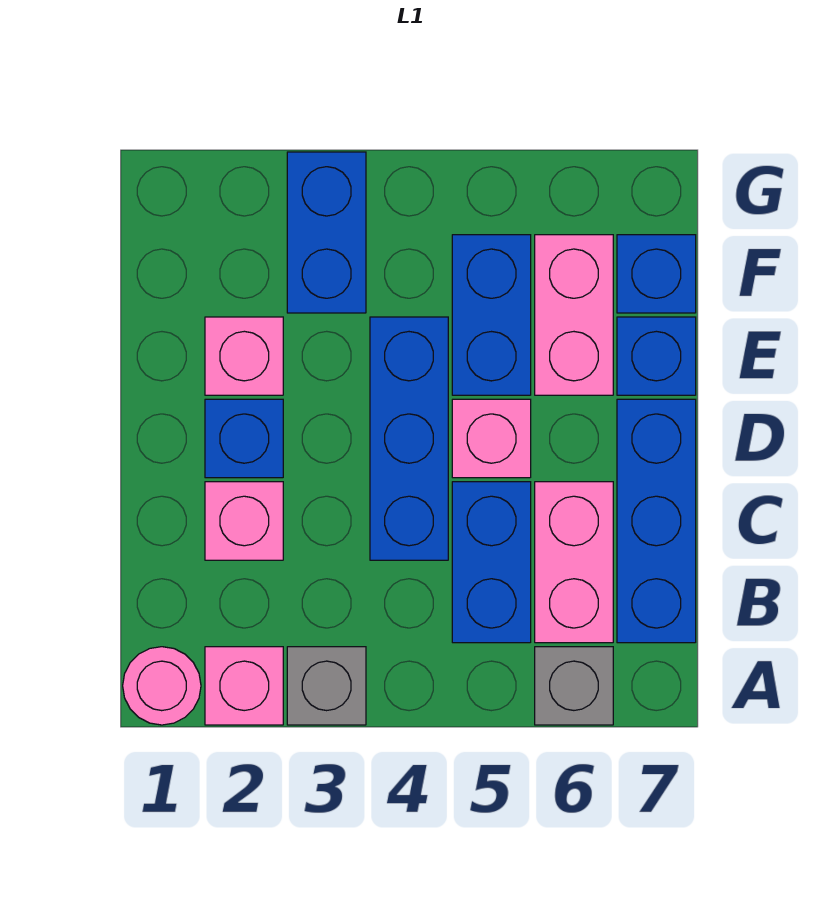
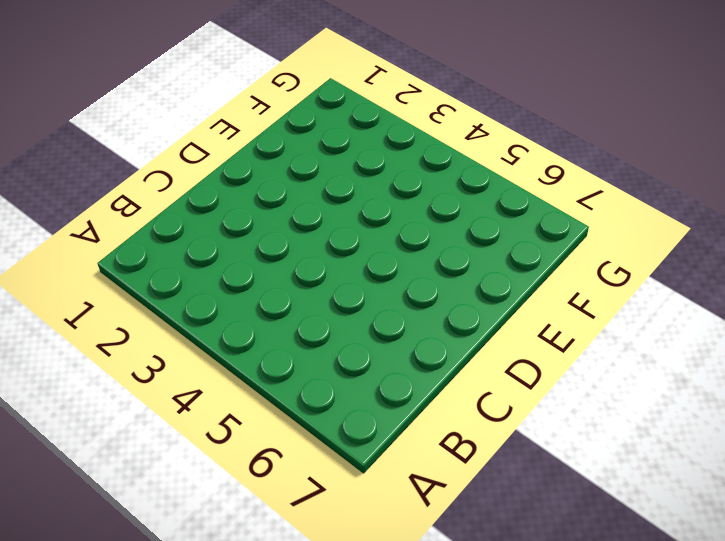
none -> pink 1x1 round brick [123,647,201,725]
none -> pink 1x1 brick [205,647,283,725]
none -> grey 1x1 brick [287,647,366,725]

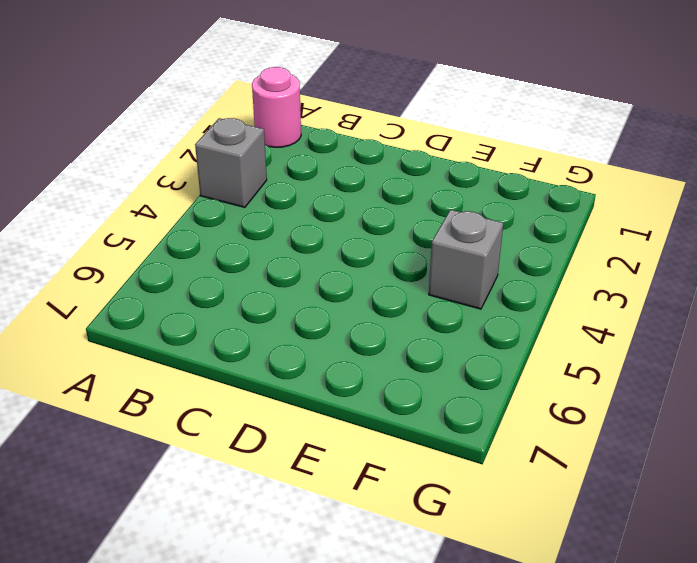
grey 1x1 brick [429,210,503,309] -> grey 1x1 brick moved to [535,647,613,725]
none -> pink 1x1 brick [205,647,283,725]
none -> blue 1x2 brick [452,482,531,643]
none -> pink 1x2 brick [535,482,613,643]

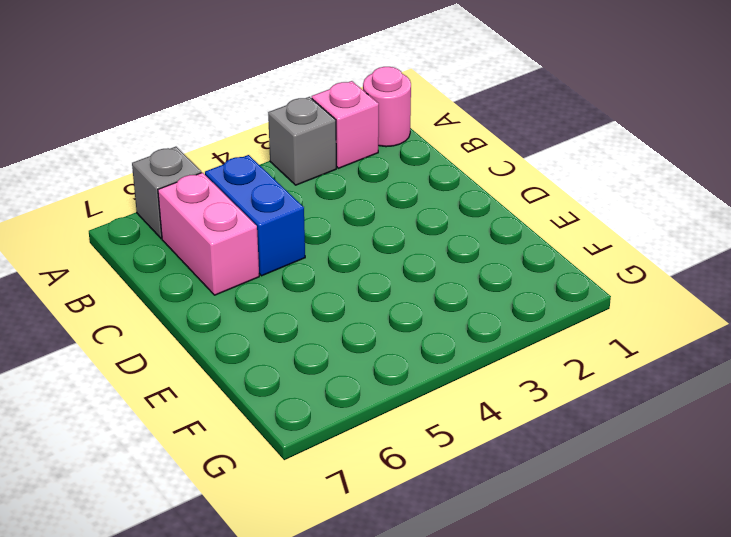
none -> blue 1x3 brick [617,399,696,643]
none -> pink 1x1 brick [205,482,283,560]
none -> blue 1x3 brick [370,317,448,560]

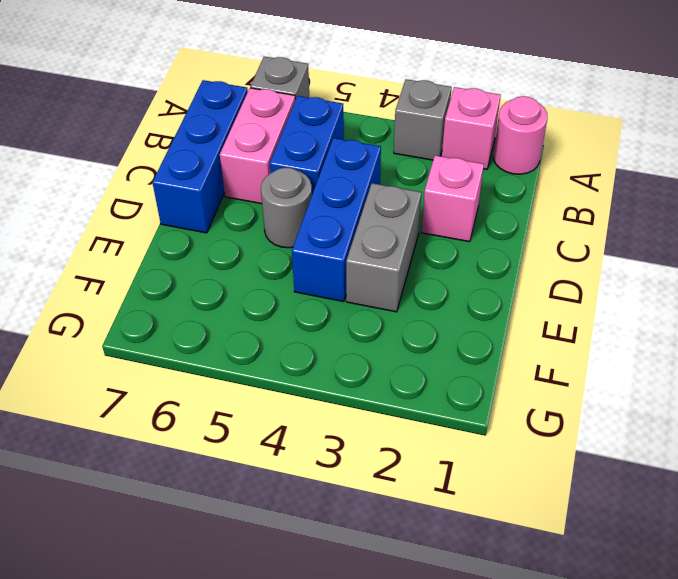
grey 1x2 brick [346,183,421,312] -> none
grey 1x1 round brick [261,168,312,248] -> pink 1x1 brick [452,399,531,478]
none -> blue 1x1 brick [205,399,283,478]
none -> pink 1x1 brick [205,317,283,395]
none -> blue 1x2 brick [452,235,531,395]

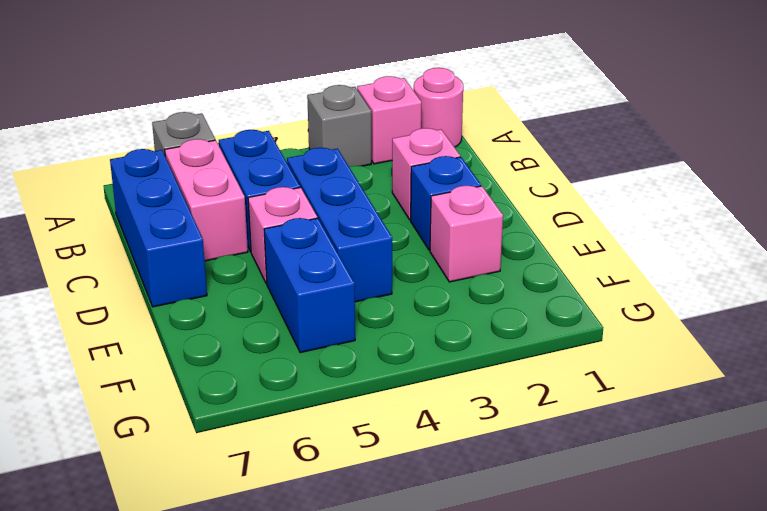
none -> pink 1x2 brick [535,235,613,395]
none -> blue 1x1 brick [617,317,696,395]
none -> blue 1x2 brick [287,152,366,313]

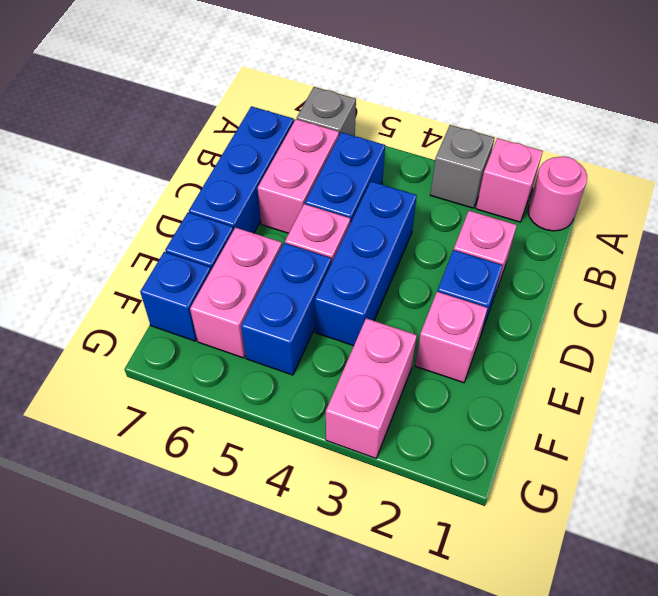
pink 1x2 brick [326,318,417,458] -> blue 1x2 brick [287,152,366,313]

